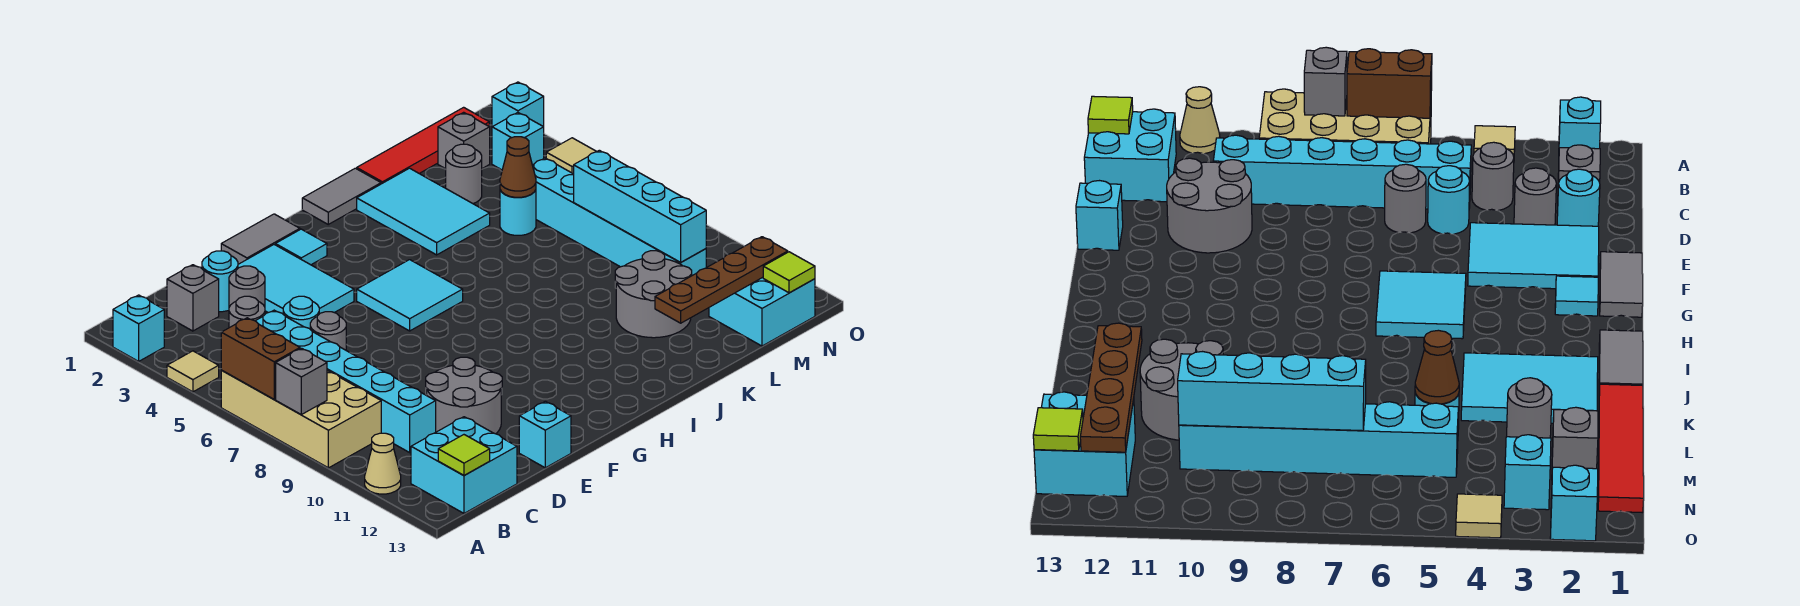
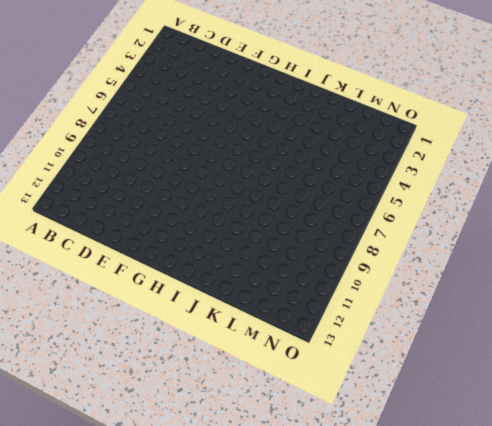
none -> cyan 1x1 brick [113,295,164,361]
none -> tan 1x1 tile [167,351,219,392]
none -> tan 2x4 brick [221,370,381,468]
none -> tan 1x1 cone [365,433,401,494]

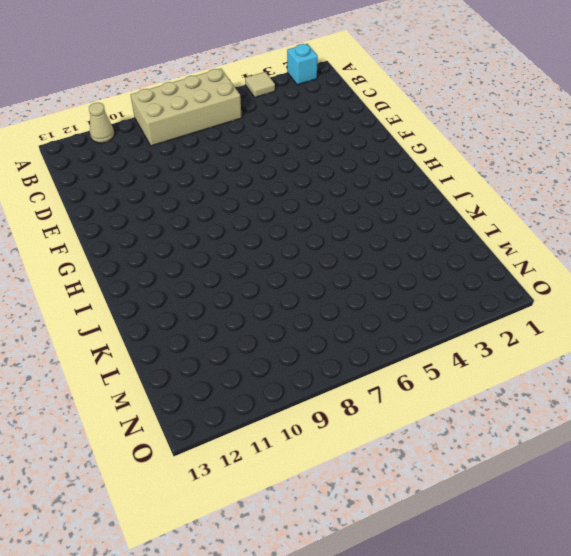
none -> cyan 2x2 brick [411,417,517,513]
none -> grey 1x1 brick [167,265,219,331]
none -> grey 1x1 round brick [229,296,265,328]
none -> cyan 1x6 brick [256,310,436,452]

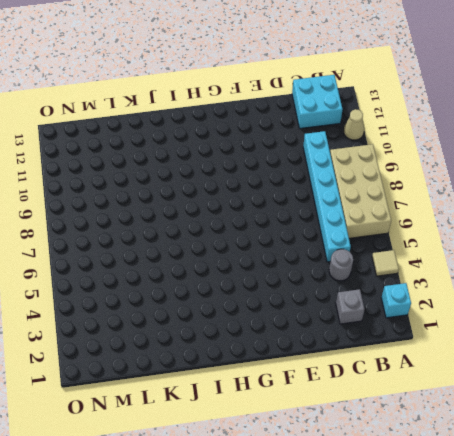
none -> cyan 1x1 round brick [202,251,238,312]
none -> grey 1x1 round brick [229,266,265,307]
none -> cyan 1x1 round brick [283,296,319,329]
none -> grey 1x1 round brick [310,312,346,350]

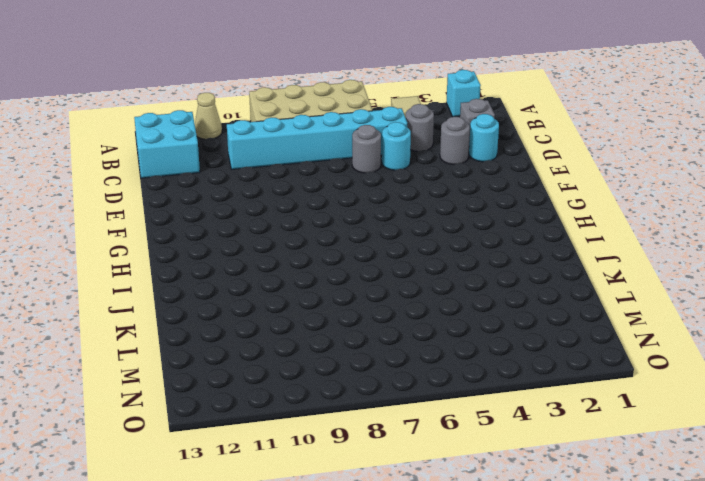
none -> grey 2x2 round brick [426,357,502,434]
none -> cyan 2x3 tile [238,245,354,314]
none -> cyan 1x1 brick [519,401,571,468]
none -> grey 1x2 tile [221,214,300,264]

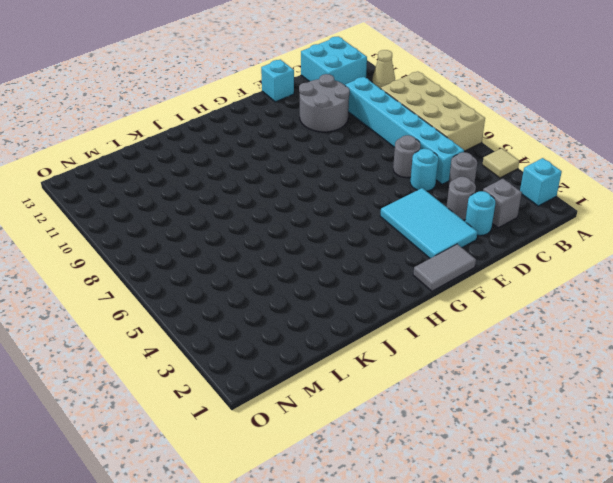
none -> cyan 1x1 tile [275,229,327,265]
none -> cyan 2x2 tile [357,260,463,331]
none -> grey 1x2 tile [302,168,381,224]
none -> cyan 2x3 tile [357,168,490,255]

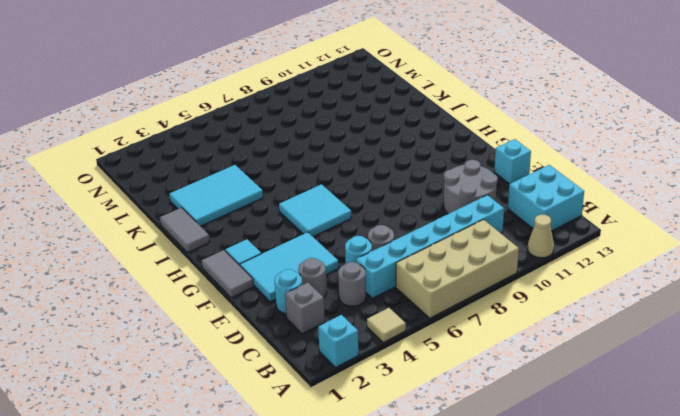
none -> red 1x4 tile [357,107,489,184]
none -> grey 2x2 round brick [615,251,692,338]
none -> grey 1x1 round brick [446,144,482,203]
none -> cyan 1x1 round brick [500,190,536,235]

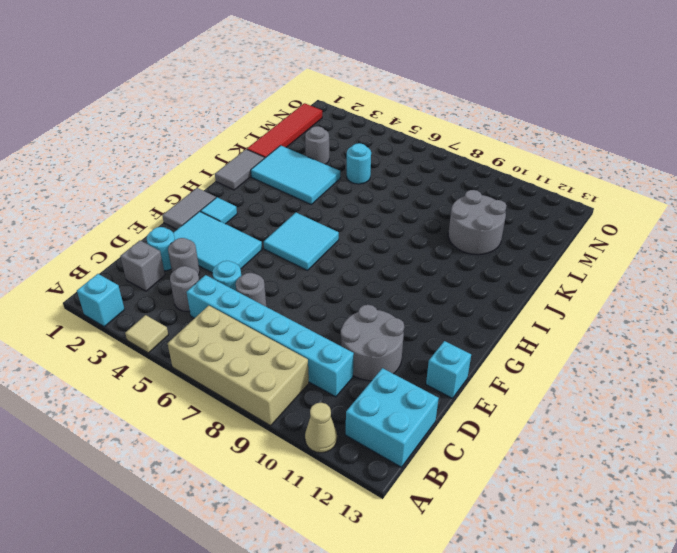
none -> grey 1x1 brick [438,112,490,169]
none -> cyan 1x6 brick [532,158,706,276]
none -> cyan 2x2 brick [709,277,815,346]
none -> cyan 1x1 brick [492,113,544,170]

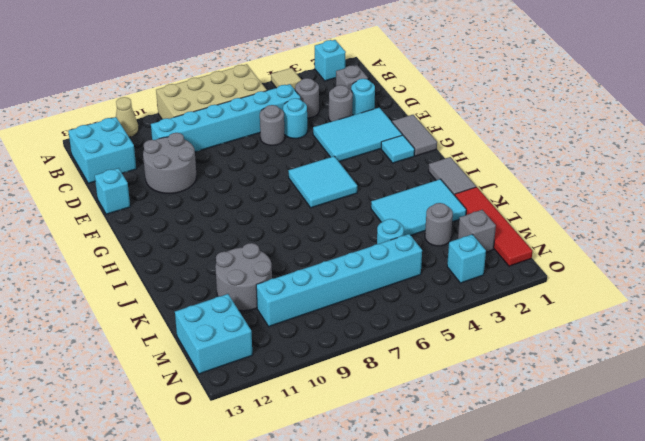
none -> cyan 1x1 brick [492,82,544,127]
none -> tan 1x1 tile [546,138,597,174]
none -> brown 1x2 brick [221,318,300,399]
none -> grey 1x1 brick [276,348,327,415]

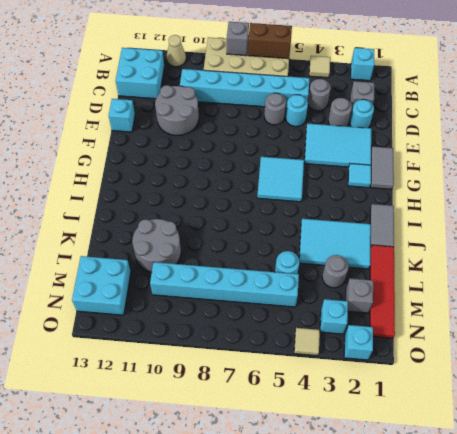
none -> lime 1x1 tile [438,435,490,475]
none -> brown 1x4 plate [655,237,788,323]
none -> brown 1x1 cone [500,137,536,197]
none -> cyan 1x4 brick [574,150,706,262]

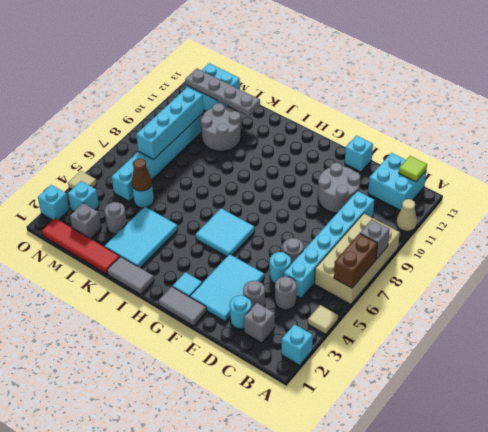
grey 1x4 plate [185,69,260,116] -> brown 1x4 plate [655,237,788,323]
none -> lime 1x1 tile [763,252,815,293]

